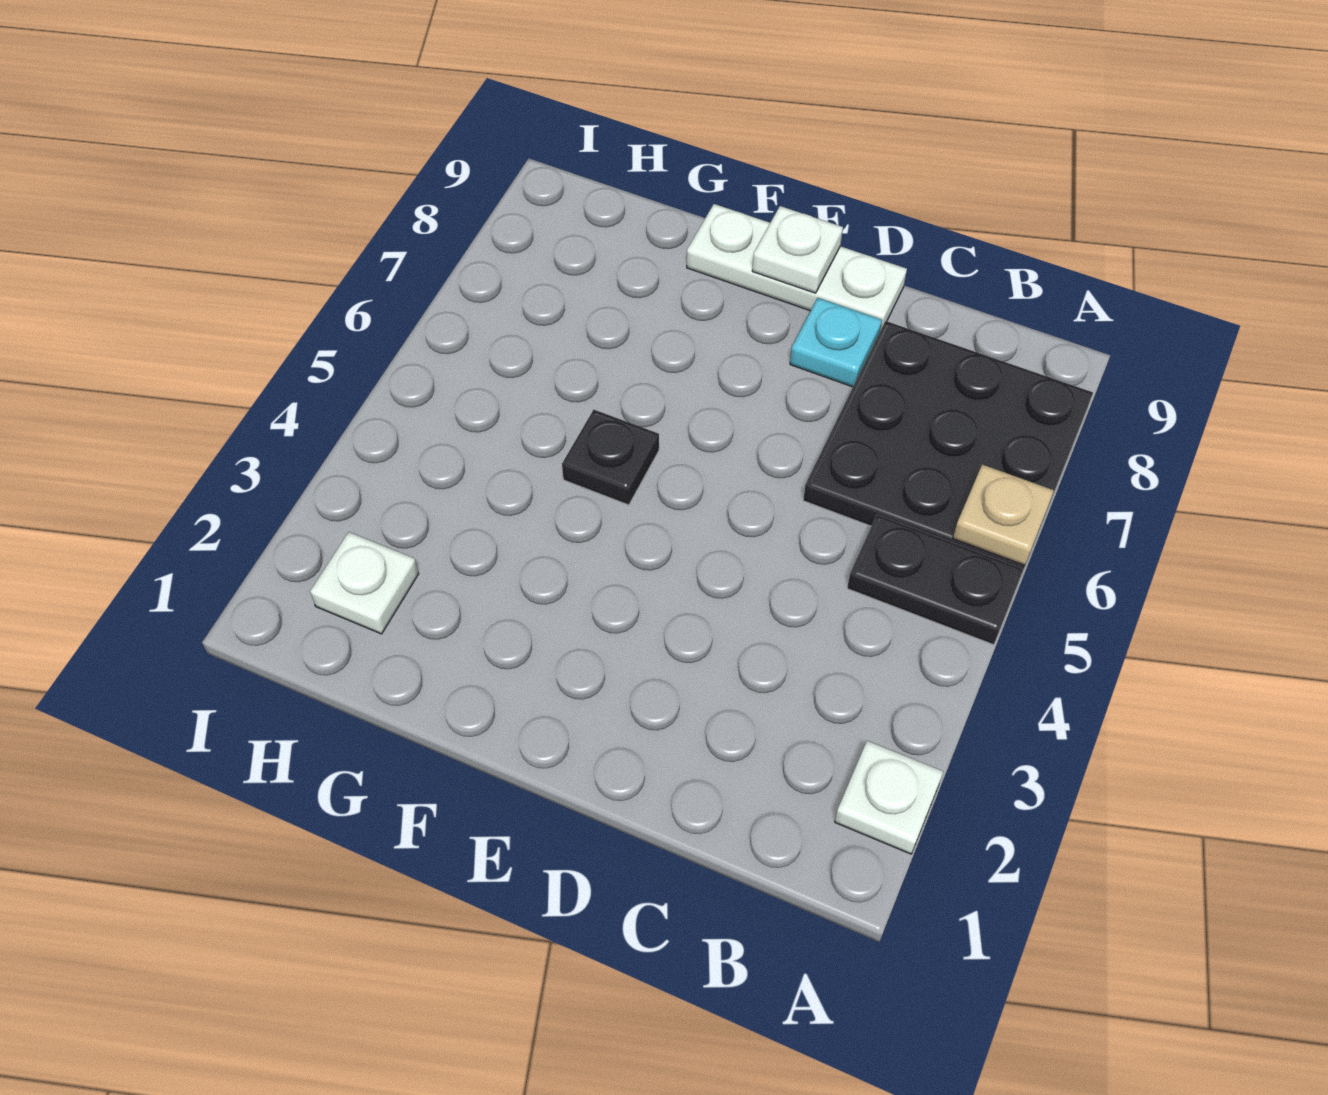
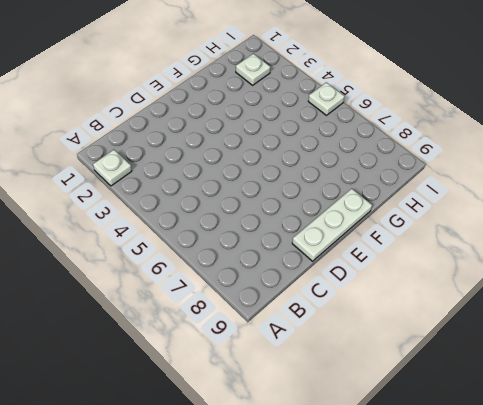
white 1x1 plate [308,82,345,115] -> white 1x1 plate moved to [752,206,843,293]
none -> black 1x2 plate [847,515,1023,645]
none -> black 3x3 plate [803,321,1093,570]

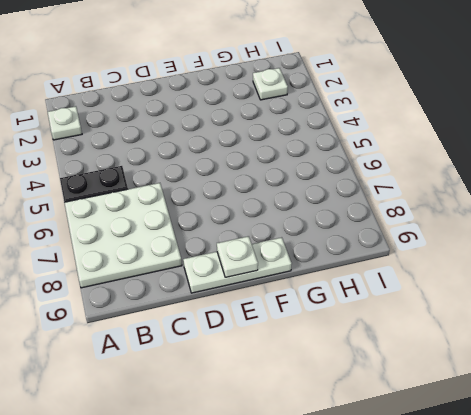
white 3x3 plate [64,183,182,288] -> black 3x3 plate [803,321,1093,570]
none -> cyan 1x1 plate [790,298,882,387]
none -> black 1x1 plate [562,410,659,505]

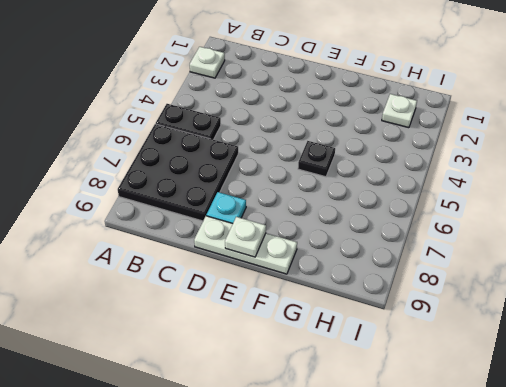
none -> tan 1x1 plate [953,465,1054,565]

